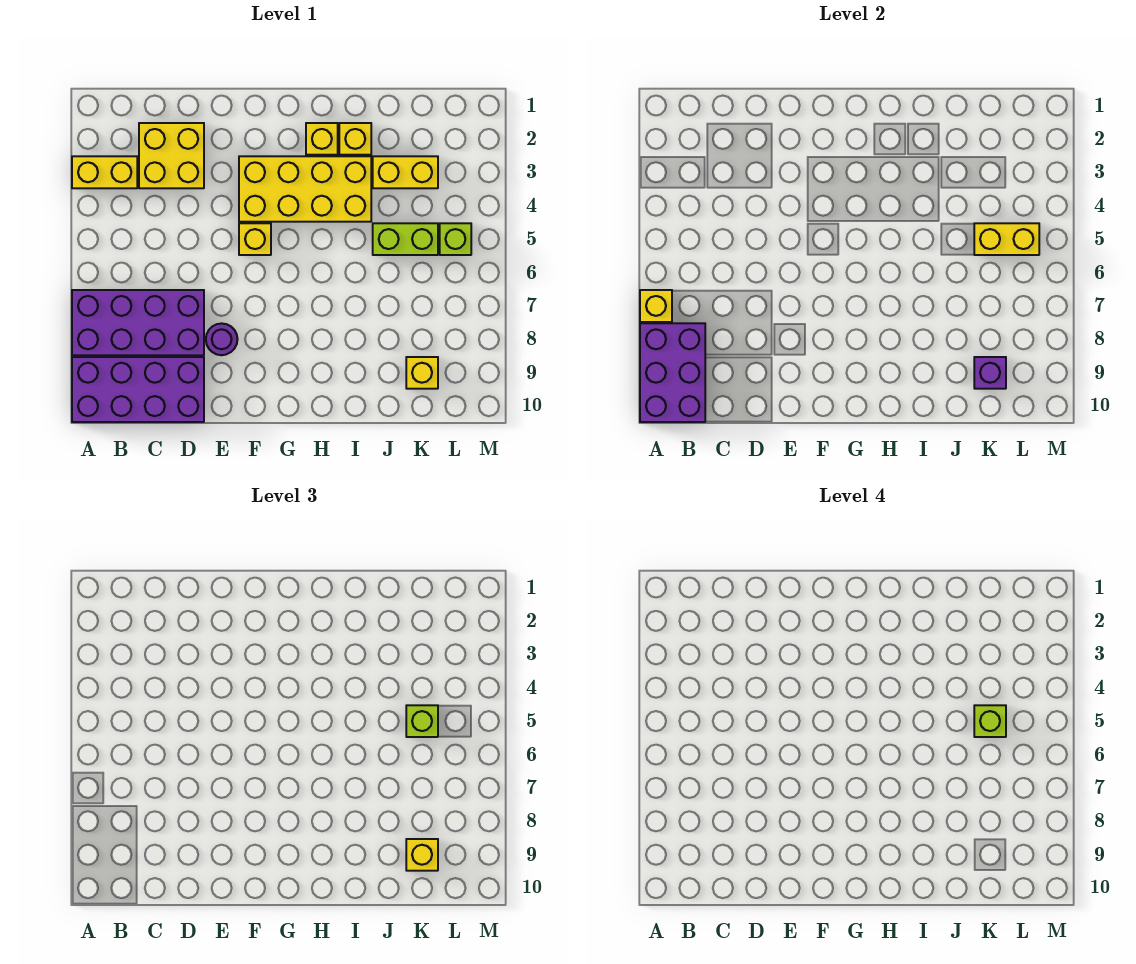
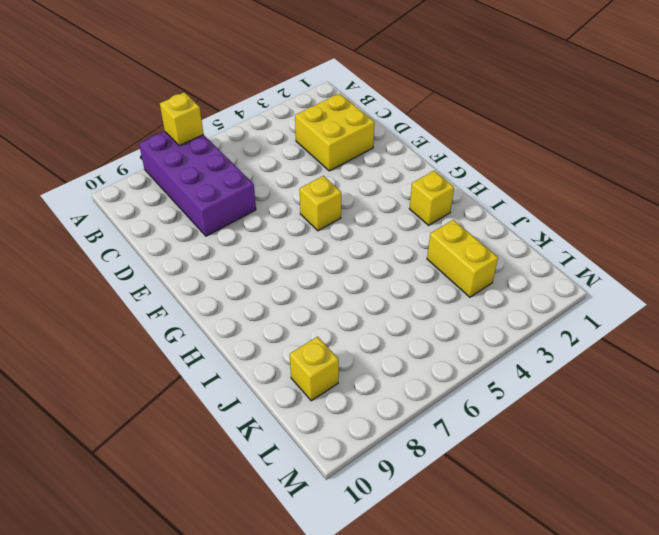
none -> yellow 1x2 brick [72,156,137,188]
none -> purple 2x4 brick [72,357,204,422]
none -> purple 1x1 round brick [206,323,238,355]

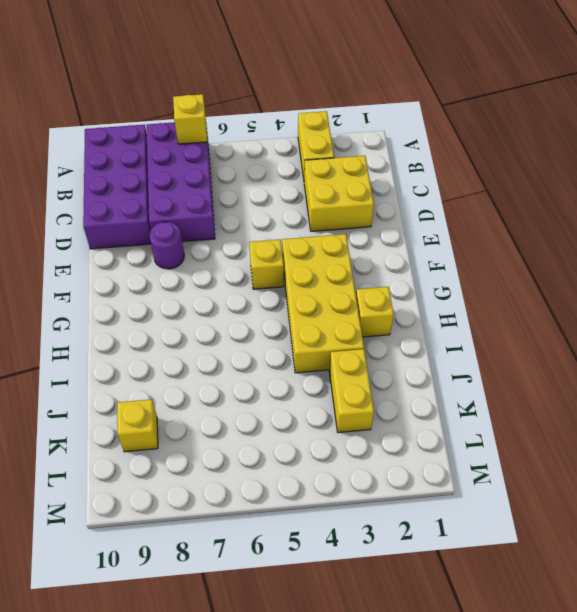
none -> yellow 1x1 brick [339,123,371,155]
none -> lime 1x2 brick [373,223,438,255]
none -> lime 1x1 brick [440,223,471,255]

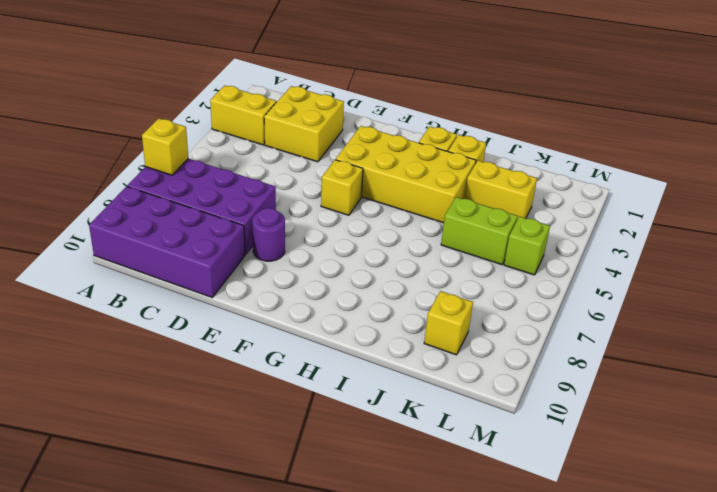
none -> purple 2x3 brick [640,323,705,422]
none -> yellow 1x2 brick [974,223,1039,255]
none -> purple 1x1 brick [974,357,1006,389]

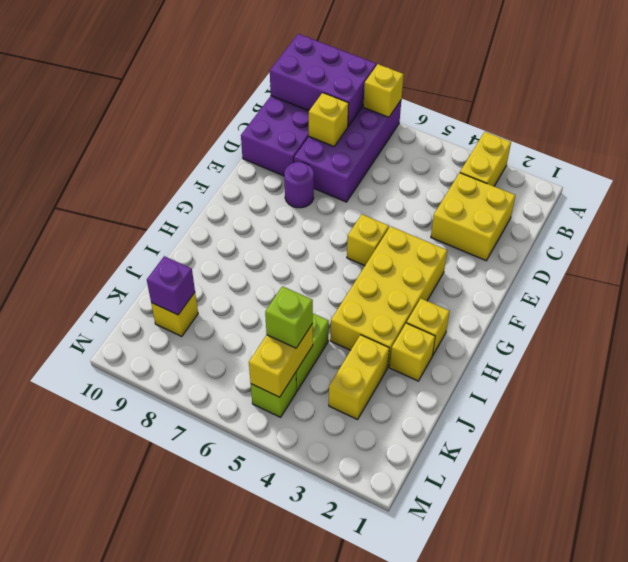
yellow 1x1 brick [309,93,349,146] -> yellow 1x1 brick moved to [406,839,438,871]
none -> lime 1x1 brick [974,705,1006,737]

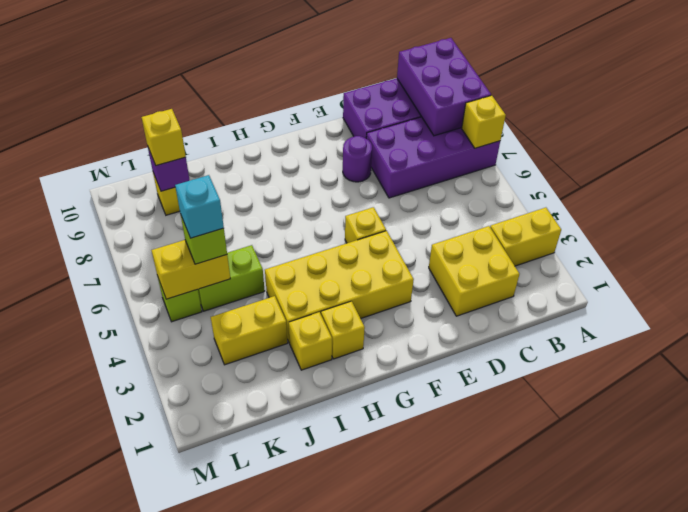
cyan 1x1 brick [175,175,224,238] -> lime 1x1 brick [974,705,1006,737]

